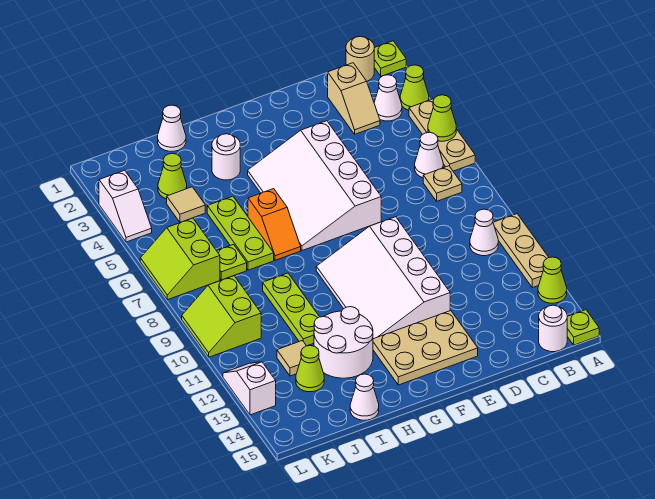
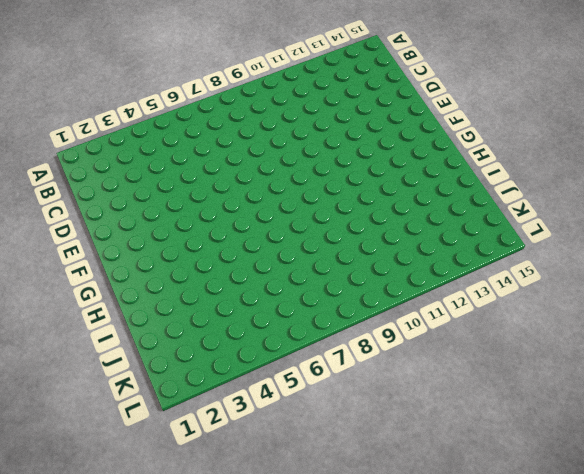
none -> lime 1x1 plate [374,41,406,76]
none -> lime 1x1 cone [400,65,429,110]
none -> tan 1x3 plate [409,99,475,171]
none -> tan 1x3 plate [493,214,549,288]

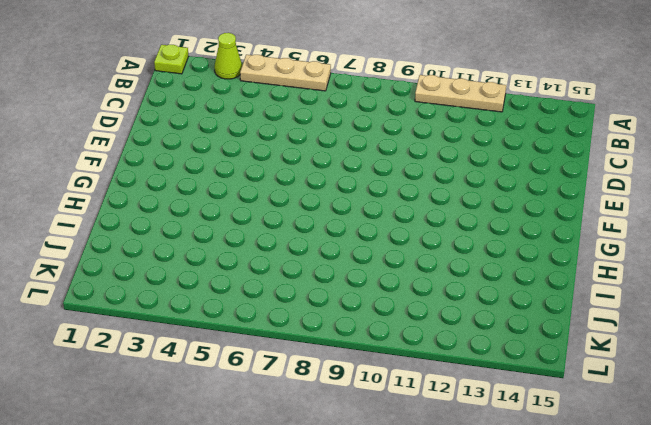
none -> lime 1x1 cone [538,257,567,303]
none -> lime 1x1 plate [567,310,599,345]
none -> tan 1x1 round brick [346,36,374,81]
none -> white 1x1 cone [374,75,402,121]

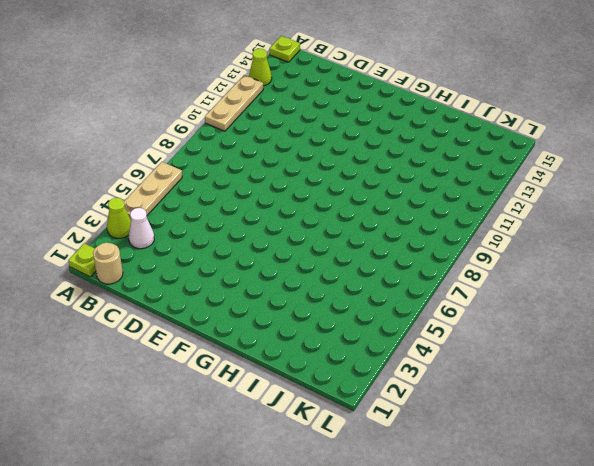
none -> white 1x1 cone [415,132,443,178]
none -> tan 1x1 plate [423,166,462,201]
none -> white 1x1 cone [470,209,498,256]
none -> white 1x1 round brick [539,305,567,352]

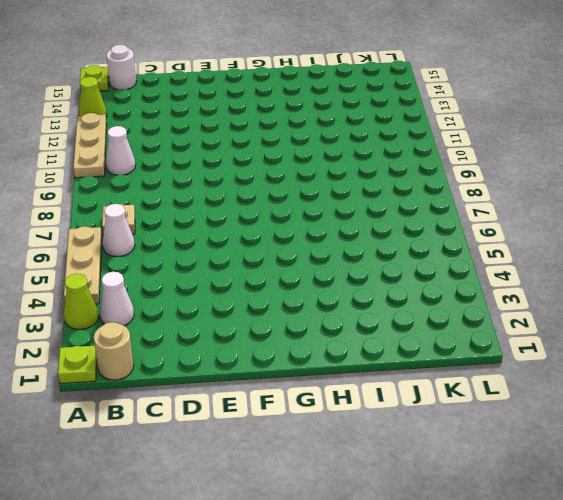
none -> tan 1x2 slope [328,63,380,134]
none -> white 3x4 slope [248,121,381,251]
none -> white 3x4 slope [316,217,450,339]
none -> tan 2x3 plate [373,310,478,385]

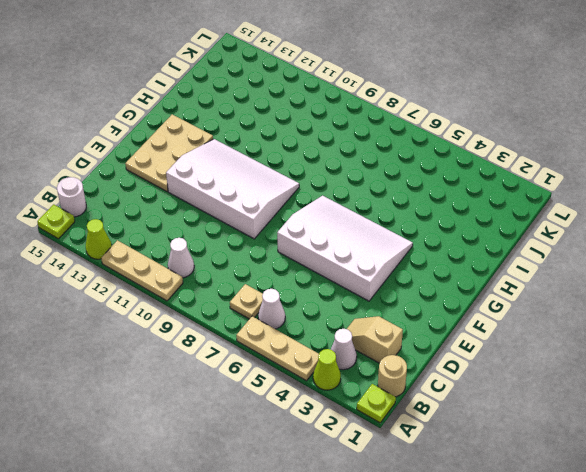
none -> white 1x1 round brick [212,134,240,180]
none -> orange 1x2 slope [248,189,301,260]
none -> white 2x2 round brick [314,307,373,378]
none -> white 1x1 cone [158,105,186,151]

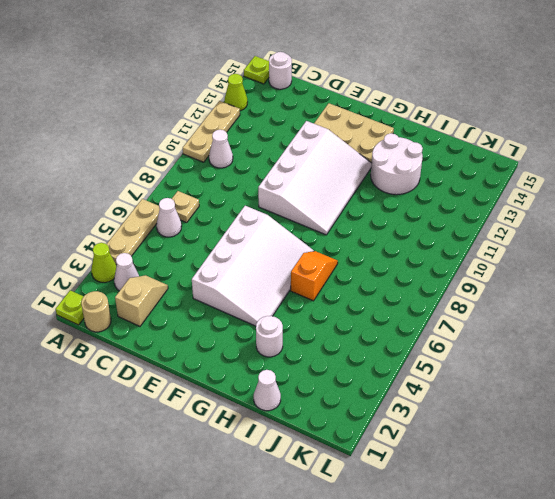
none -> lime 1x3 plate [207,196,274,270]
none -> lime 1x3 plate [263,273,319,346]
none -> white 1x1 cone [350,374,379,420]
none -> lime 1x1 cone [158,153,187,199]

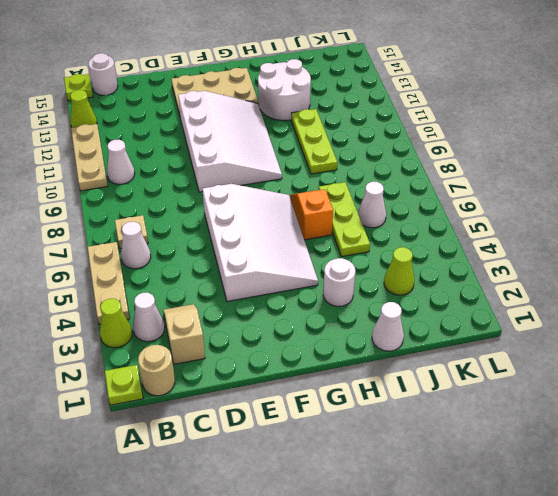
white 1x1 cone [358,182,386,228] -> white 1x1 cone moved to [350,374,379,420]
none -> tan 1x1 tile [167,187,205,222]
none -> lime 1x1 plate [217,245,247,280]
none -> tan 1x1 tile [277,341,306,376]
none -> lime 1x1 cone [296,346,324,392]

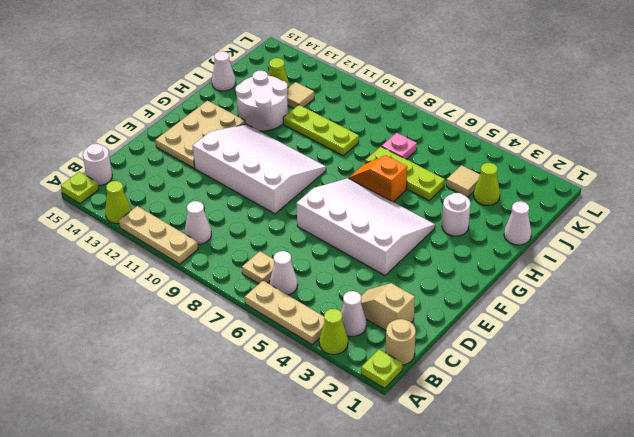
pink 1x1 plate [382,133,417,159] -> lime 1x1 plate [217,245,247,280]
none -> lime 2x2 slope [140,218,220,300]
none -> lime 2x2 slope [182,276,261,357]
none -> white 1x2 slope [99,170,152,242]
none -> white 1x2 slope [223,362,276,415]

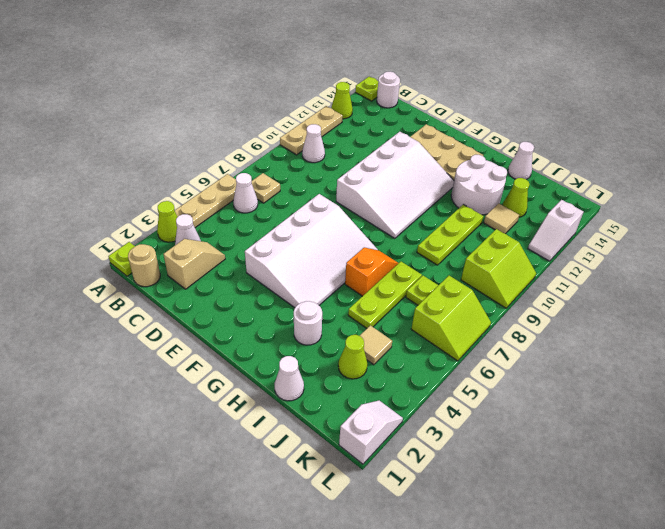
white 1x2 slope [339,400,403,464] -> white 1x2 slope moved to [99,170,152,242]
none -> lime 1x1 cone [428,95,456,141]

